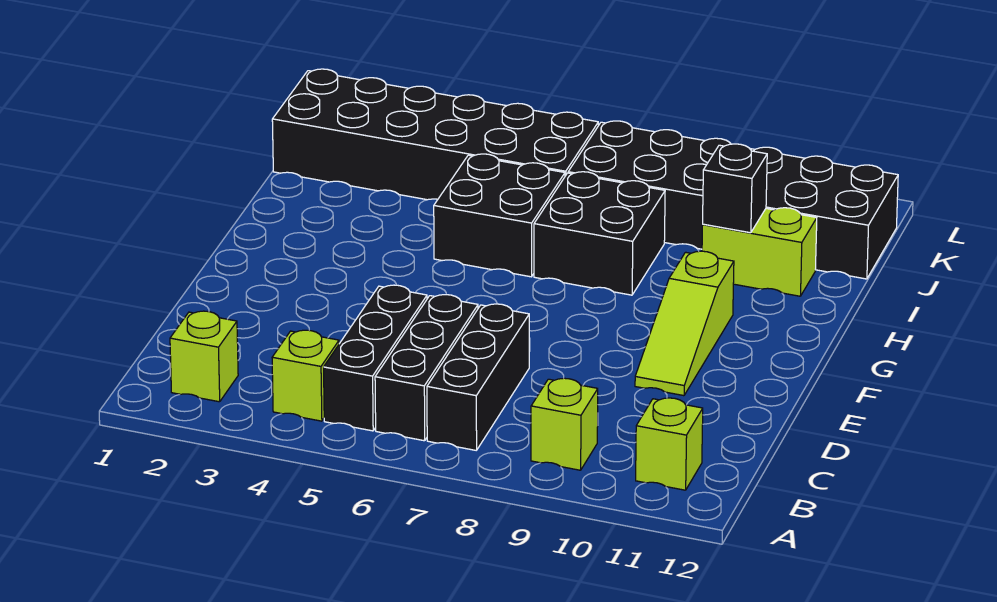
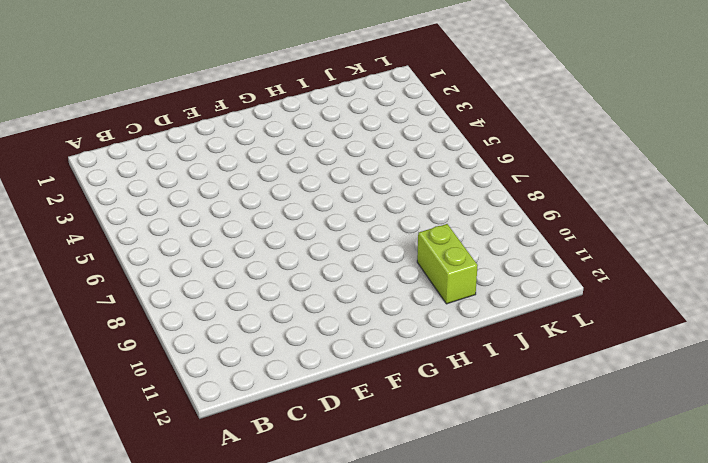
none -> lime 1x1 brick [170,311,238,402]
none -> lime 1x1 brick [272,330,339,421]
none -> black 1x3 brick [324,285,427,431]

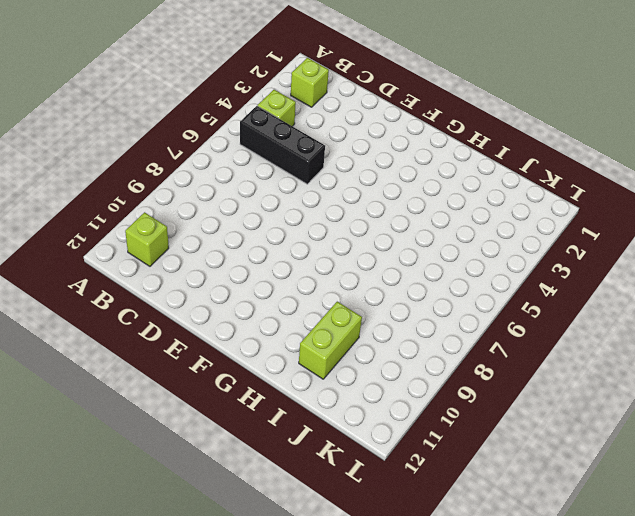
none -> black 1x3 brick [375,295,478,441]
none -> black 1x3 brick [427,304,529,450]
none -> lime 1x1 brick [531,378,598,470]

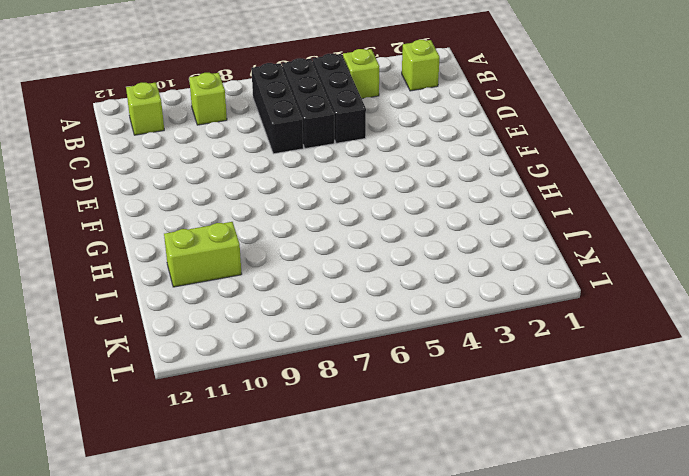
none -> lime 1x3 slope [635,251,734,396]
none -> black 2x2 brick [434,154,565,277]
none -> black 2x2 brick [534,172,665,295]

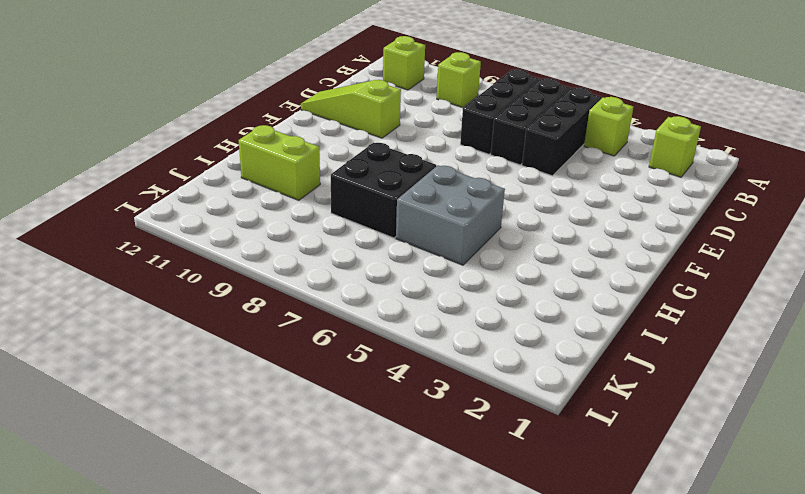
lime 1x3 slope [301,80,401,138] -> lime 1x3 slope turned to [635,251,734,396]
grey 2x2 brick [396,165,505,265] -> black 2x2 brick [434,154,565,277]
none -> black 2x6 brick [272,69,598,200]
none -> black 2x6 brick [568,121,898,279]
none -> black 1x1 brick [703,144,767,233]

